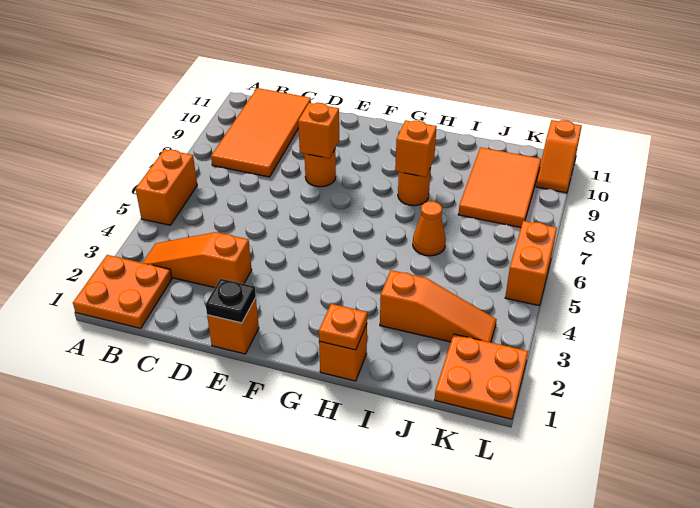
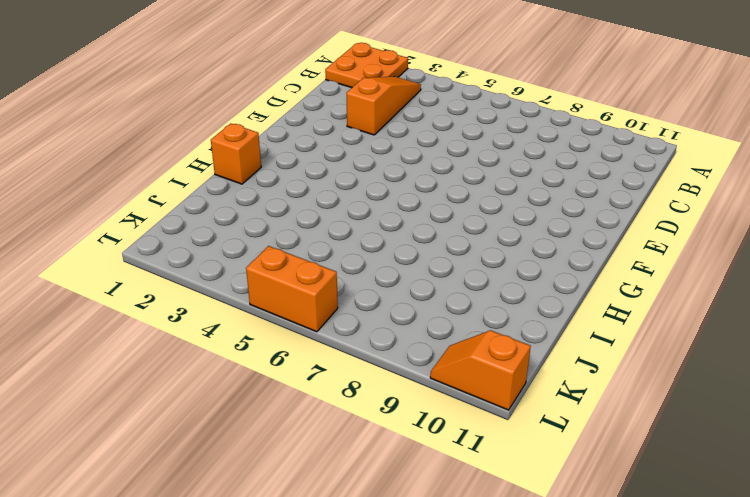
none -> orange 1x2 brick [136,149,197,225]
none -> orange 2x4 tile [211,88,311,177]
none -> orange 1x1 brick [207,298,259,354]

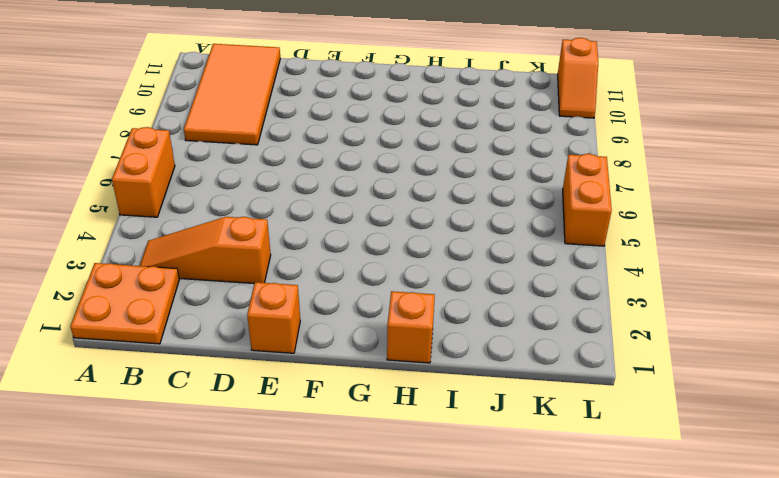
none -> orange 1x1 round brick [304,149,336,187]
none -> orange 1x1 round brick [398,168,431,206]
none -> orange 1x3 slope [380,270,497,342]

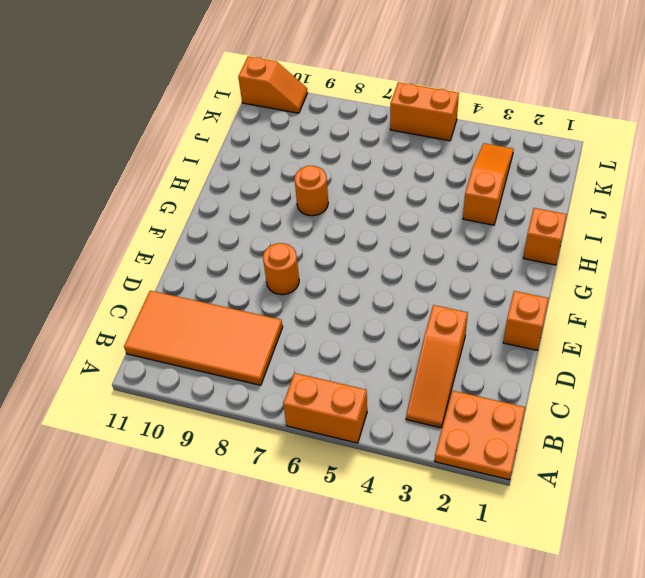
none -> orange 1x1 cone [413,201,446,256]
none -> orange 2x3 tile [458,147,541,228]
none -> orange 2x2 plate [435,334,528,419]

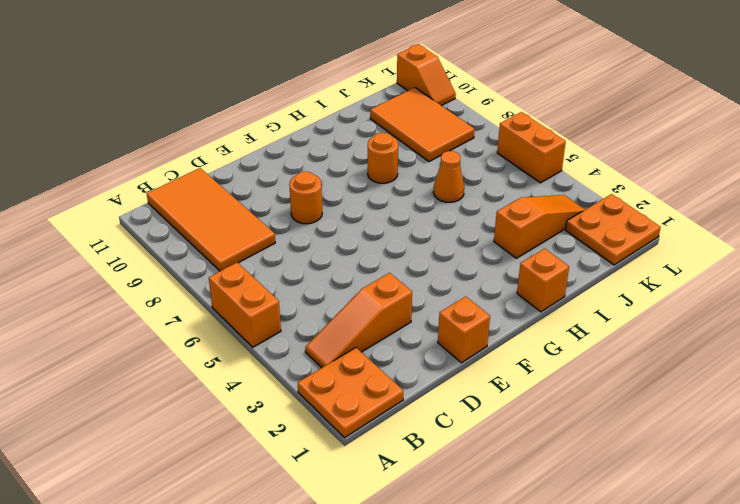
none -> black 1x1 plate [206,279,256,323]
none -> orange 1x1 brick [298,103,339,158]
none -> orange 1x1 plate [319,304,367,350]

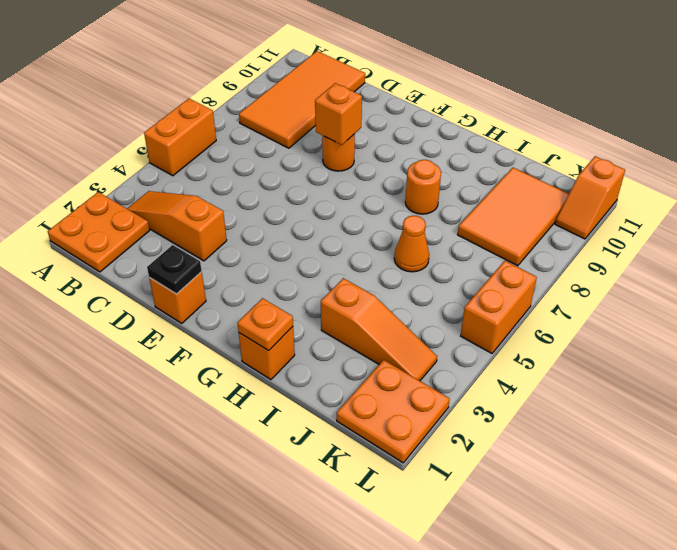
none -> orange 1x1 brick [395,120,437,177]

